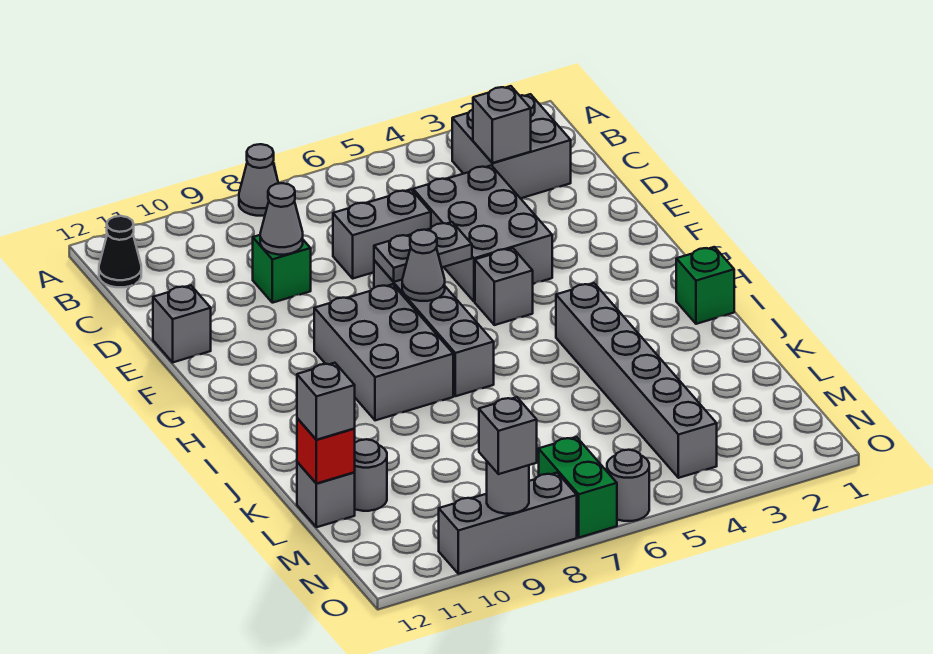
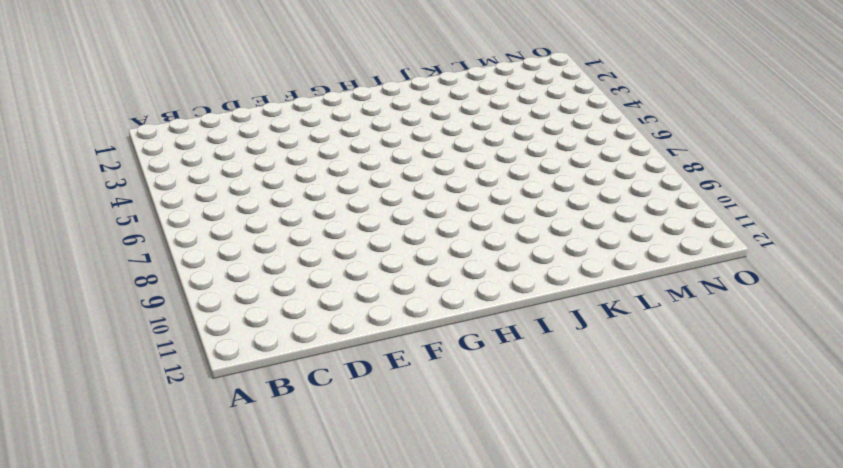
none -> grey 1x1 cone [239,144,279,216]
none -> grey 2x2 brick [452,94,571,198]
none -> black 1x1 cone [99,216,141,287]

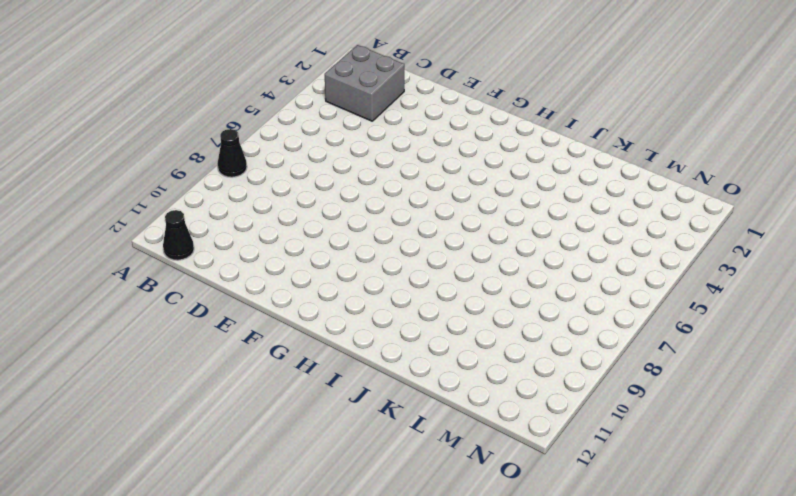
black 1x1 cone [217,129,247,177] -> grey 1x1 cone [239,144,279,216]
none -> grey 2x3 brick [413,165,552,302]
none -> grey 1x2 brick [333,190,431,278]
none -> green 1x1 brick [253,235,311,303]

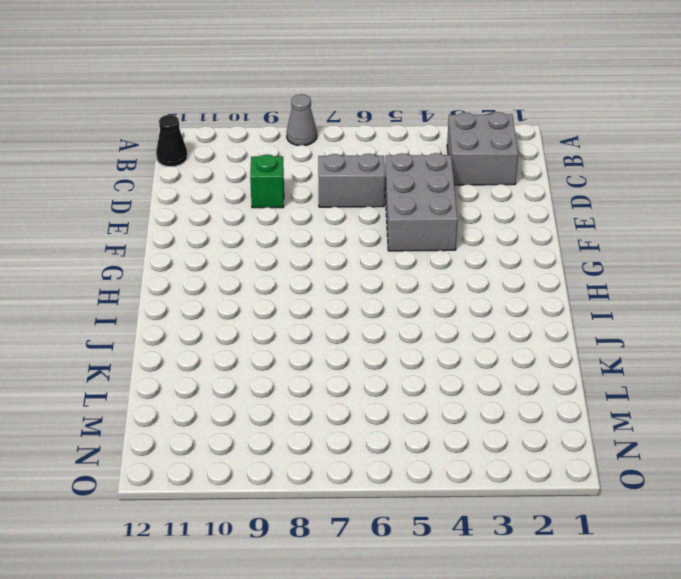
none -> grey 1x1 brick [153,286,211,362]
none -> grey 1x4 brick [374,260,494,396]
none -> grey 1x1 brick [475,248,533,325]

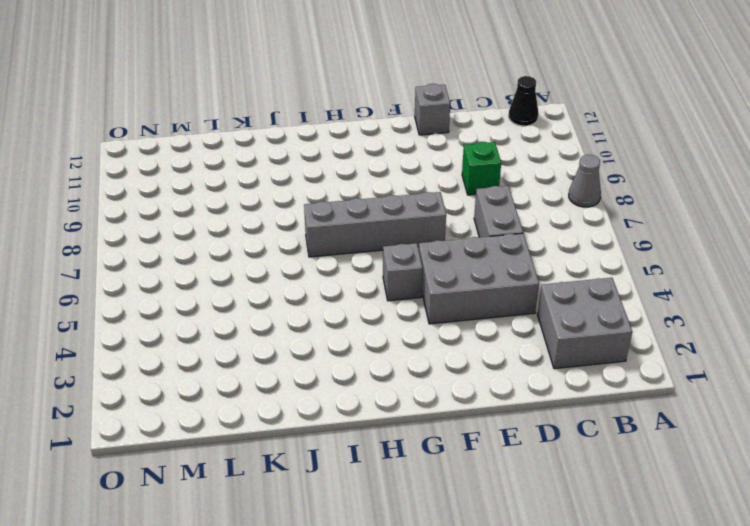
none -> grey 2x3 brick [314,284,453,420]
none -> green 1x1 brick [676,247,734,324]
none -> grey 1x6 brick [556,283,717,478]

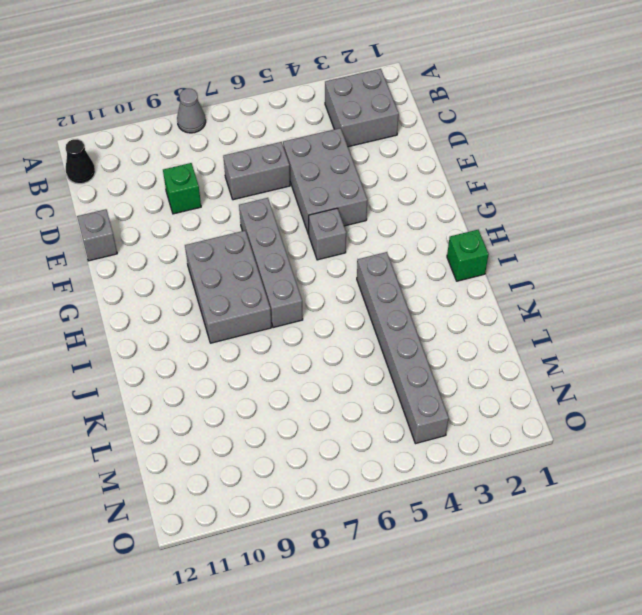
none -> grey 1x1 round brick [354,439,387,511]
none -> grey 1x1 brick [297,462,355,527]
none -> green 1x2 brick [539,437,617,537]

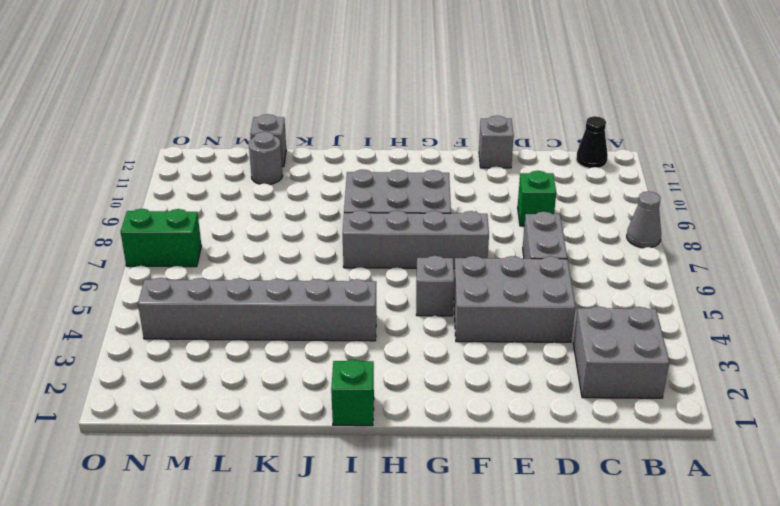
none -> grey 1x1 round brick [607,450,649,521]
none -> grey 1x3 brick [439,473,577,574]
none -> grey 1x1 brick [473,86,531,163]

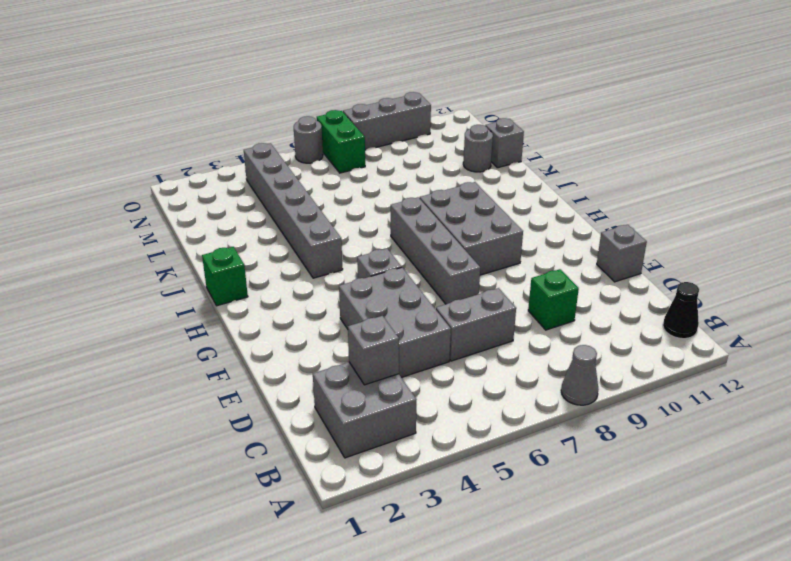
none -> grey 1x1 cone [260,183,303,255]
none -> grey 1x2 plate [374,222,472,282]
none -> grey 1x1 cone [402,230,445,301]

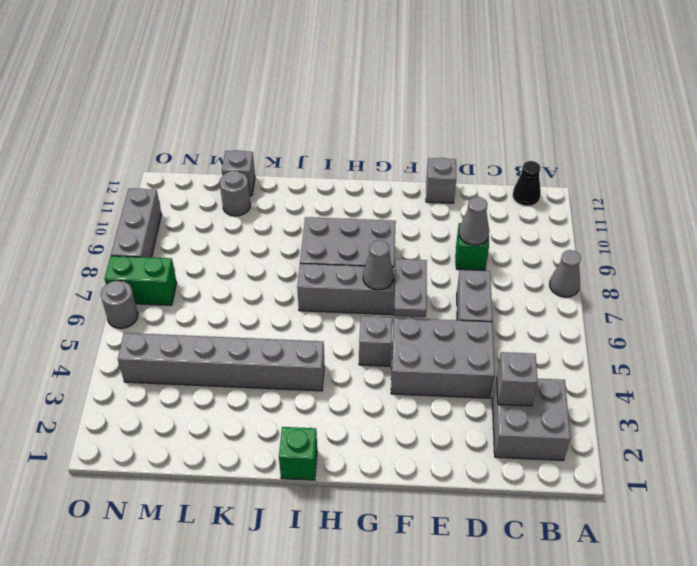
none -> red 1x1 brick [297,418,355,484]
none -> grey 1x1 round brick [487,462,529,514]
none -> grey 1x1 brick [297,363,355,440]

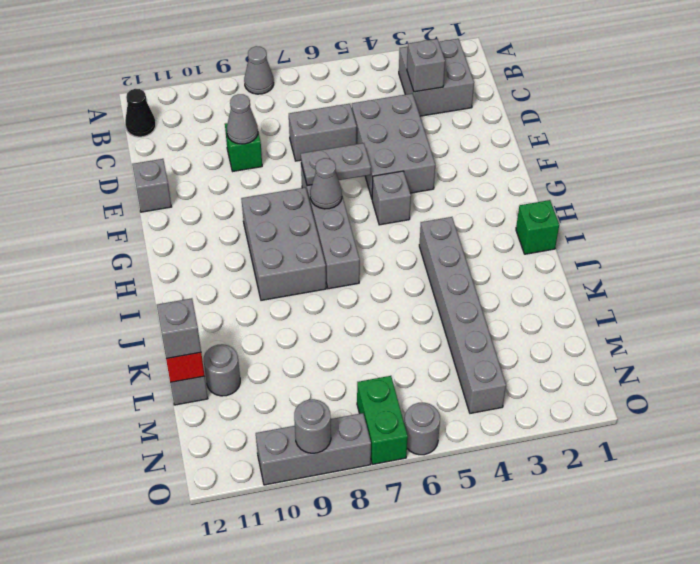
none -> grey 1x1 brick [479,397,537,474]

